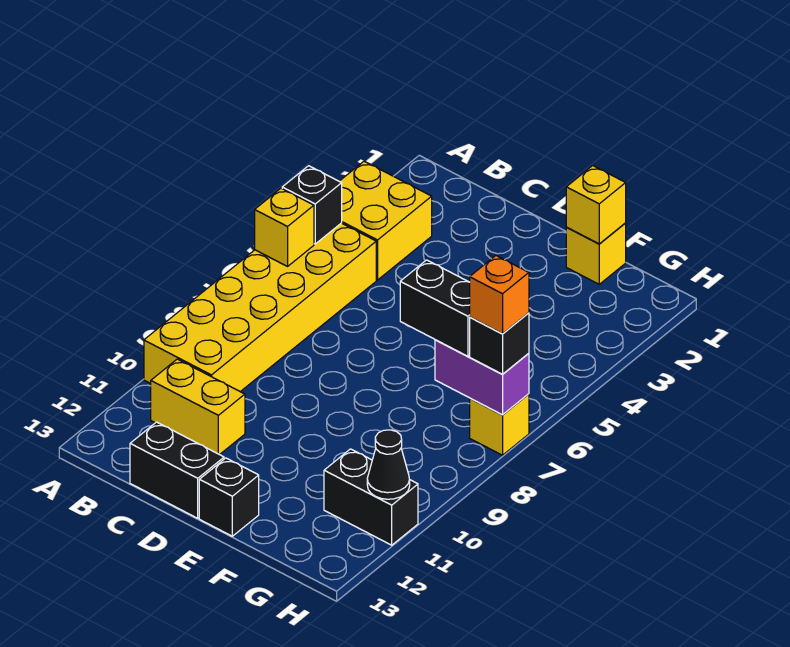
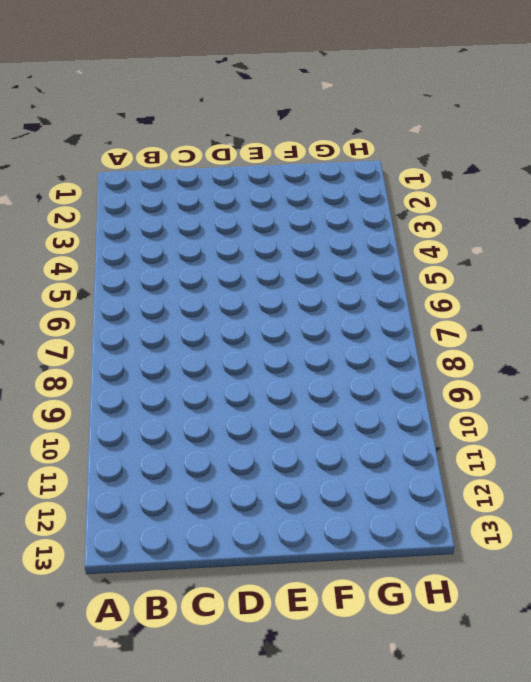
none -> yellow 2x2 brick [339,161,432,280]
none -> yellow 2x6 brick [144,223,376,392]
none -> yellow 1x2 brick [151,359,245,455]

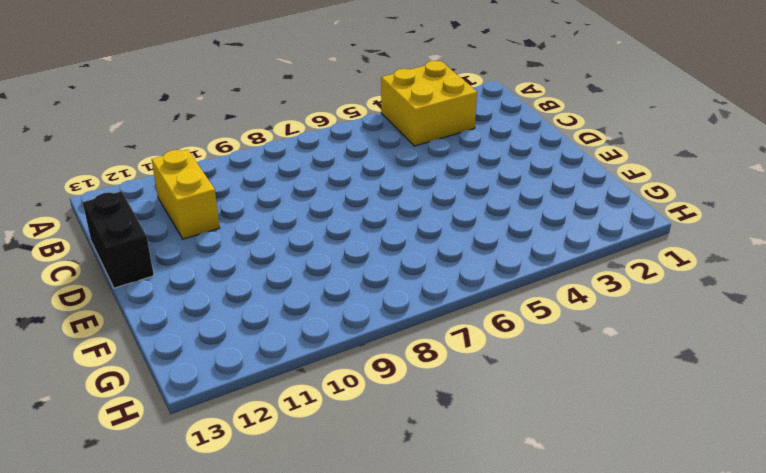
none -> yellow 2x6 brick [144,223,376,392]
none -> black 1x1 brick [199,458,259,536]
none -> yellow 1x1 brick [566,223,626,284]

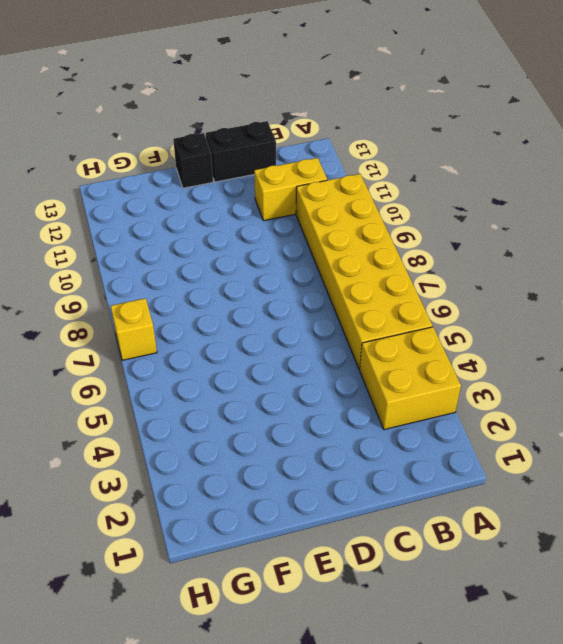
none -> yellow 1x1 brick [566,223,626,284]
none -> black 1x2 brick [324,449,418,545]
none -> black 1x1 brick [282,166,342,244]

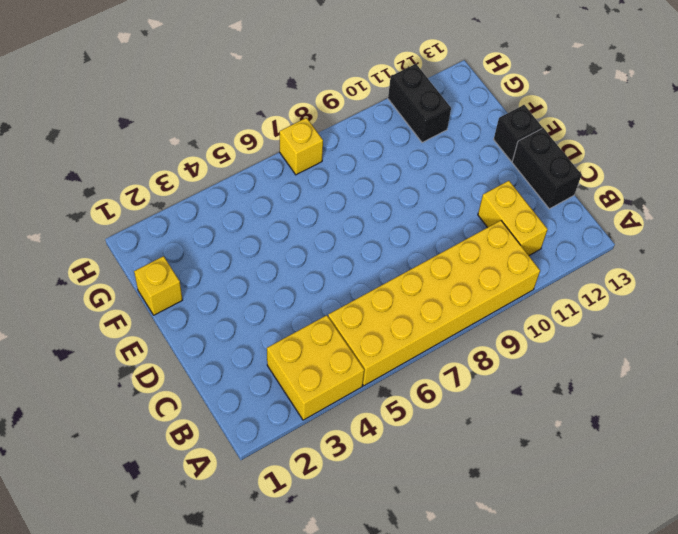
none -> black 1x1 brick [282,166,342,244]
none -> yellow 1x1 brick [255,188,314,266]
none -> yellow 1x1 brick [566,166,626,244]

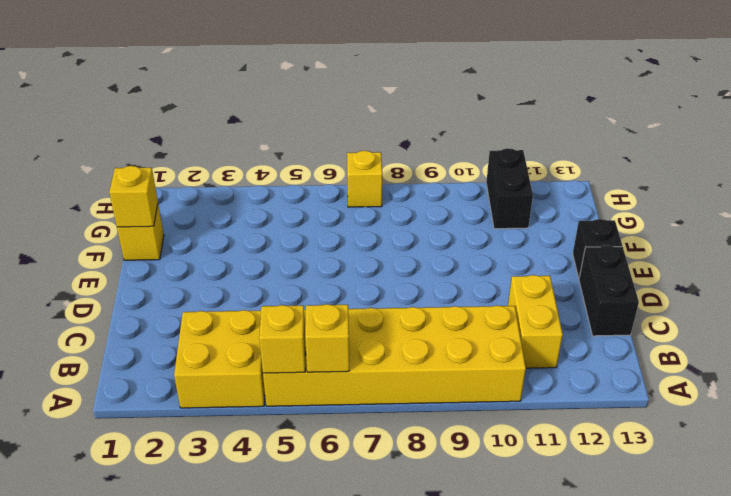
yellow 1x1 brick [259,305,306,373] -> black 1x1 brick [282,166,342,244]
none -> purple 1x2 brick [435,340,529,415]
none -> black 1x1 cone [367,430,410,499]
none -> black 1x2 brick [400,260,470,356]

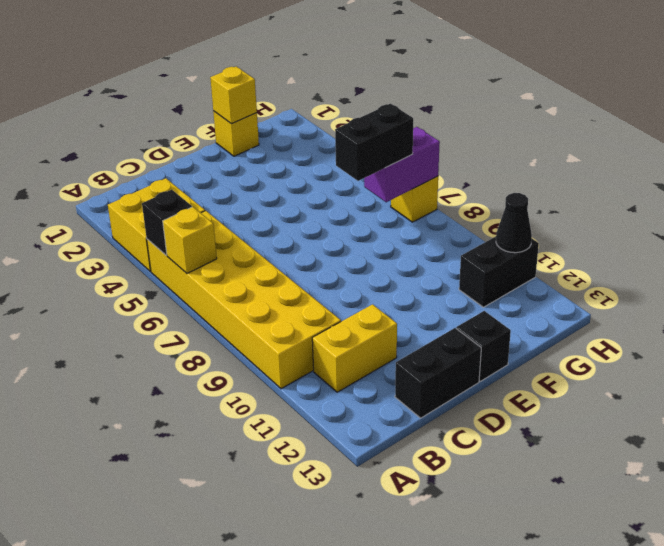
none -> black 1x1 brick [470,313,529,374]
none -> orange 1x1 brick [470,256,529,334]

